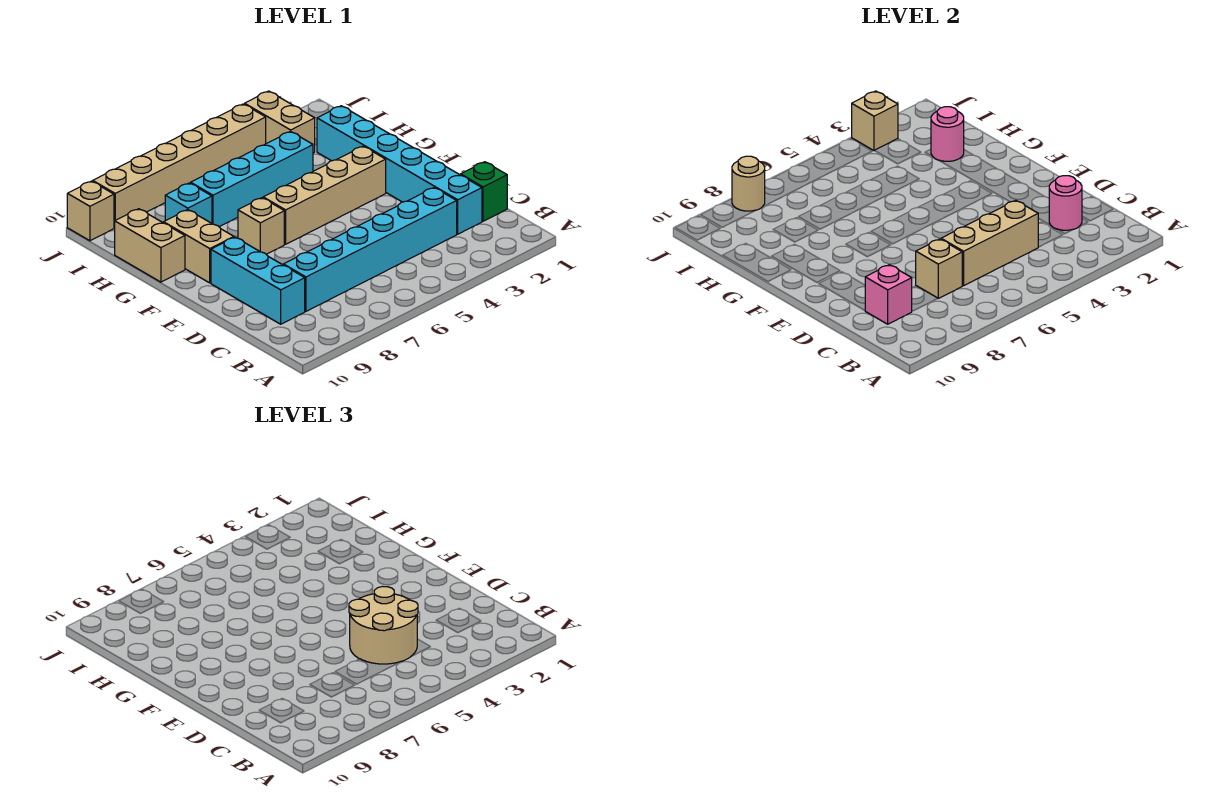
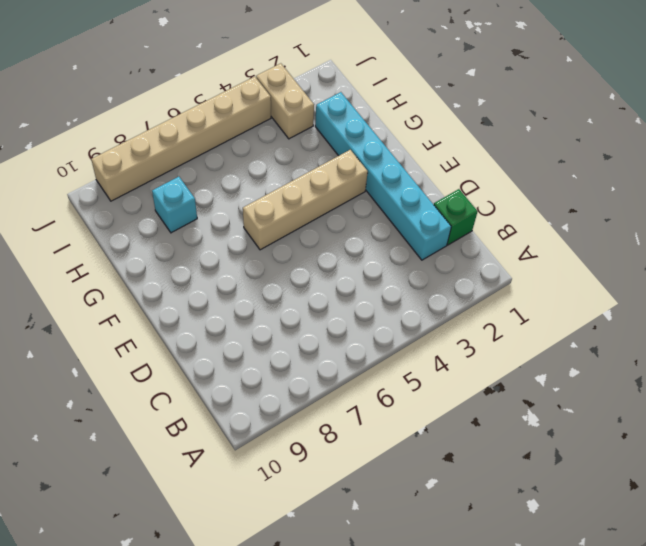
none -> cyan 1x6 brick [284,188,457,311]
none -> cyan 1x3 brick [211,237,305,324]
none -> tan 1x1 brick [238,198,284,254]

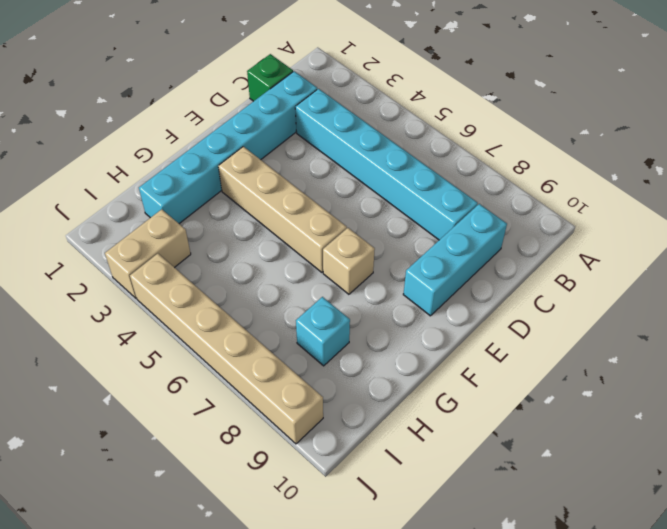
none -> tan 1x2 brick [164,210,234,283]
none -> tan 1x2 brick [115,209,185,282]
none -> cyan 1x4 brick [191,131,313,227]

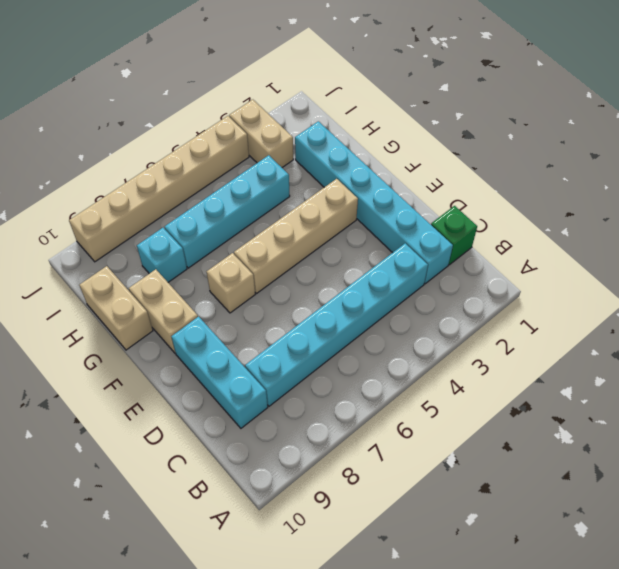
none -> tan 1x1 brick [67,181,114,241]
none -> pink 1x1 round brick [1049,176,1082,230]
none -> tan 1x3 brick [941,200,1038,286]

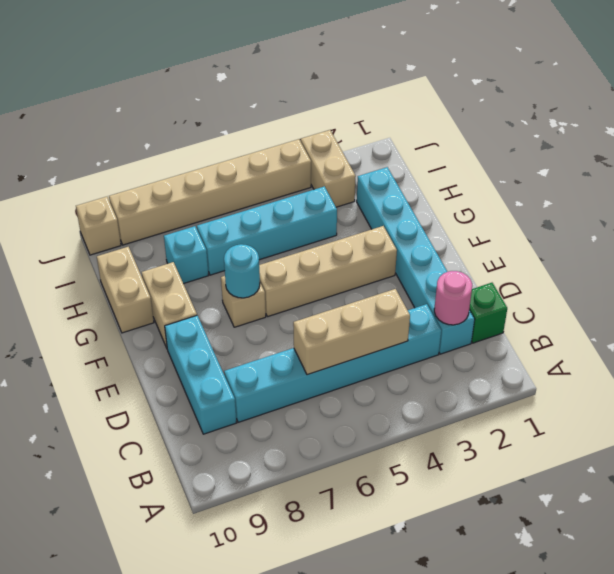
cyan 1x1 round brick [224,244,260,298] -> none
none -> tan 1x1 brick [916,239,962,298]
none -> pink 1x1 brick [865,265,912,324]
none -> pink 1x1 round brick [931,107,964,161]

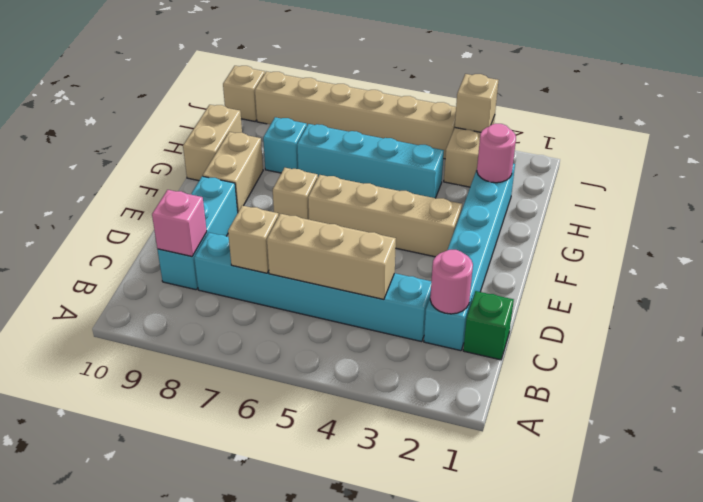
none -> tan 1x1 round brick [732,156,765,211]
none -> tan 2x2 round brick [349,586,418,664]

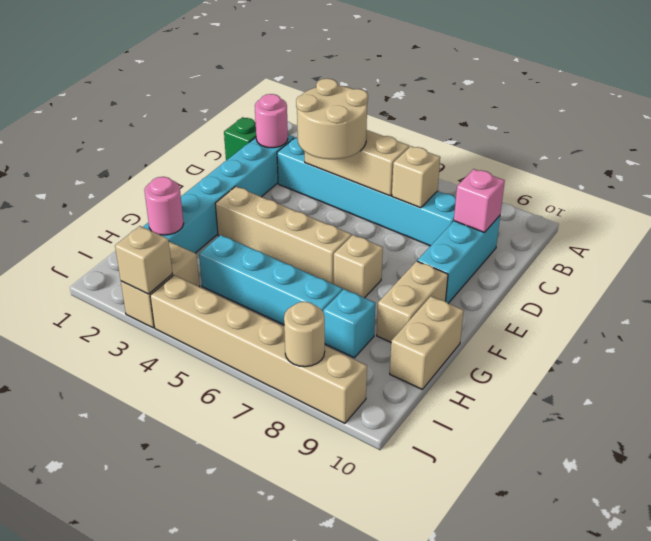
none -> tan 1x1 brick [67,181,114,241]

